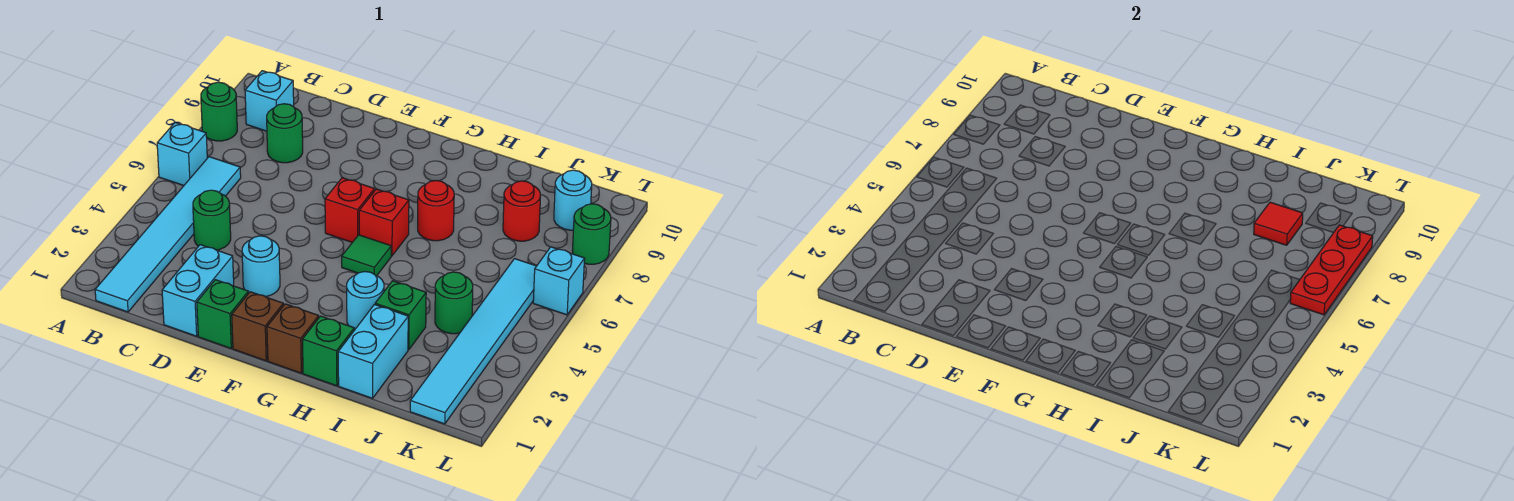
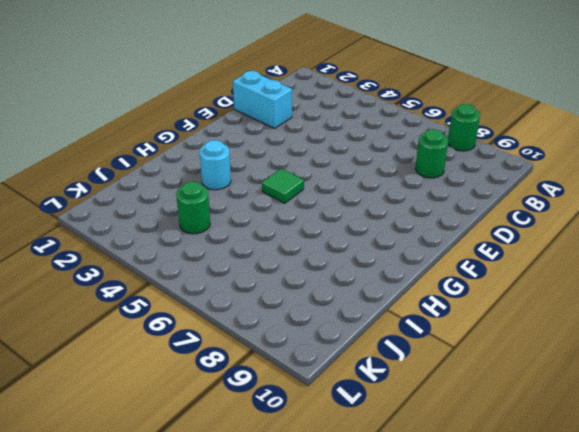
none -> cyan 1x1 brick [157,123,207,186]
none -> cyan 1x6 tile [95,157,241,312]
none -> cyan 1x1 brick [245,71,294,131]

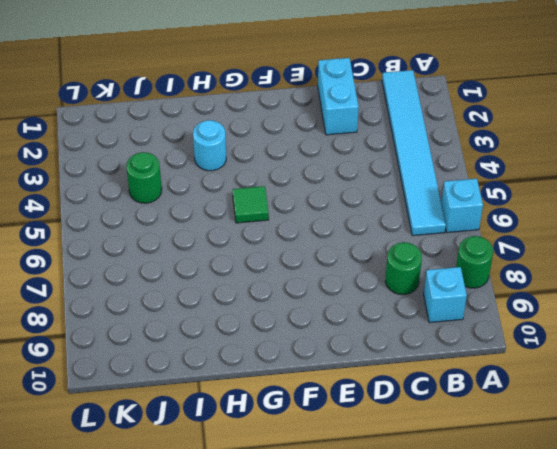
none -> green 1x1 round brick [193,190,231,250]
none -> green 1x1 brick [197,280,248,348]
none -> cyan 1x1 round brick [242,236,280,297]

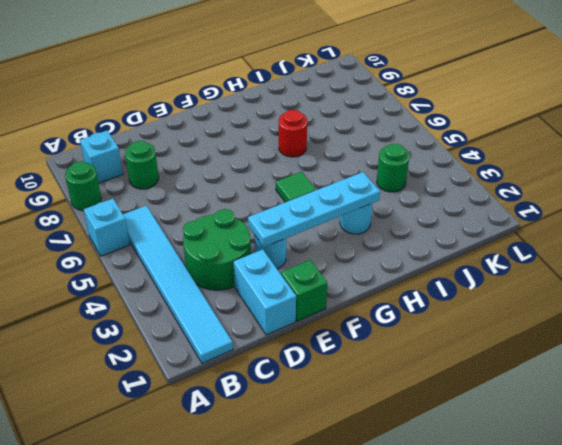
green 2x2 round brick [183,209,251,290] -> green 1x1 round brick [193,190,231,250]
cyan 1x4 plate [248,172,380,247] -> none
none -> brown 1x1 brick [232,292,283,361]
none -> red 1x1 brick [325,178,375,242]
none -> brown 1x1 brick [267,304,319,373]

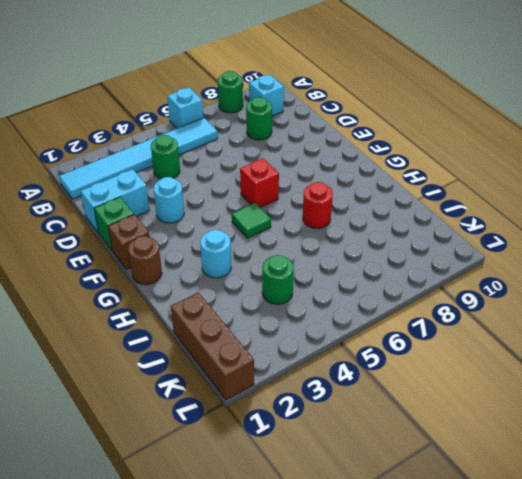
brown 1x1 round brick [128,236,162,285] -> brown 1x1 brick [267,304,319,373]
brown 1x3 brick [171,293,254,400] -> cyan 1x6 tile [410,259,536,424]
none -> red 1x1 brick [359,189,409,256]
none -> green 1x1 brick [302,316,354,386]
none -> cyan 1x2 brick [338,305,408,398]

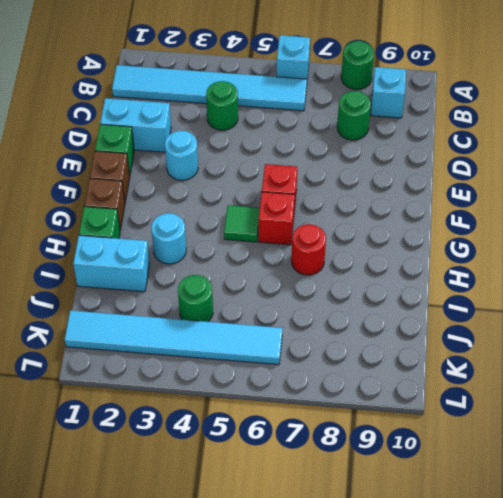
none -> green 1x1 brick [375,281,426,350]
none -> red 1x1 round brick [503,181,541,241]
none -> cyan 1x1 round brick [554,170,592,230]

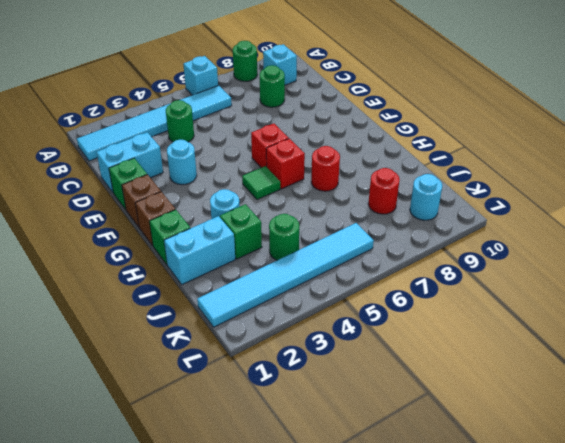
none -> cyan 1x1 brick [533,247,585,315]
none -> green 1x1 round brick [573,204,611,264]
none -> red 1x1 tile [1254,202,1303,245]

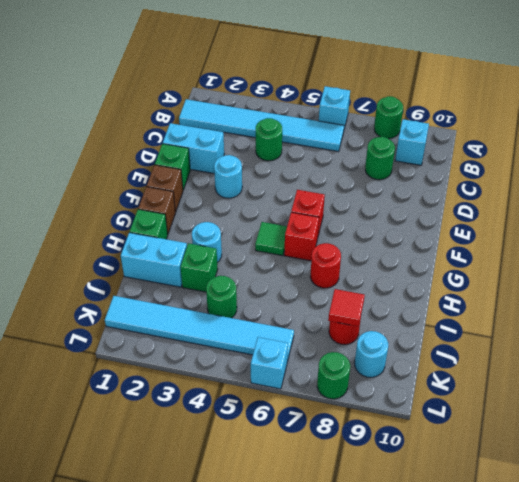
none -> red 1x3 plate [1290,225,1373,315]

